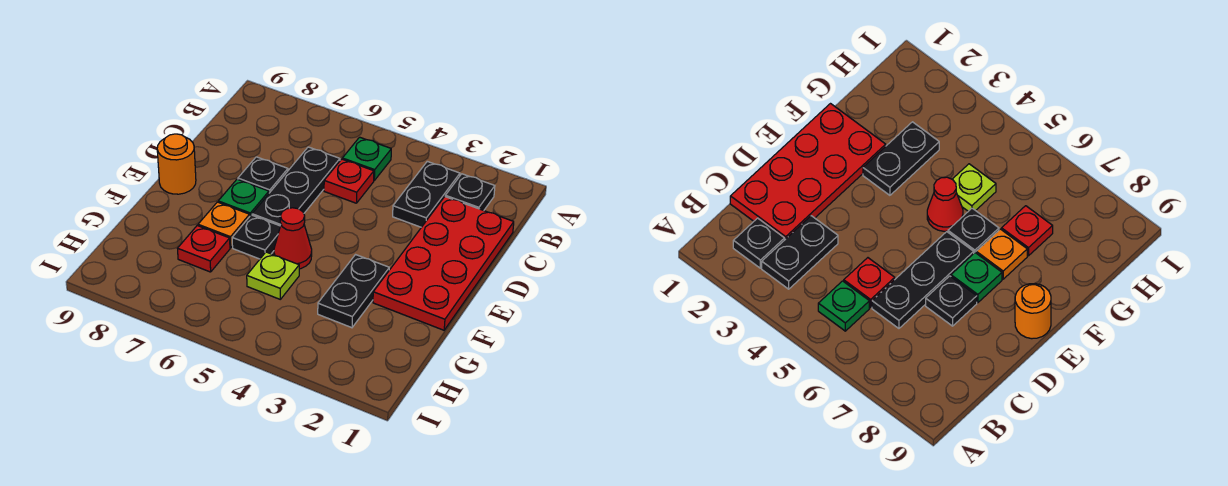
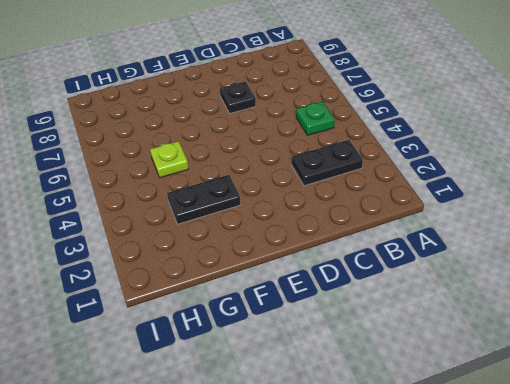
none -> black 1x1 plate [445,174,495,211]
none -> red 2x4 plate [373,197,514,330]
none -> red 1x1 plate [324,159,374,203]

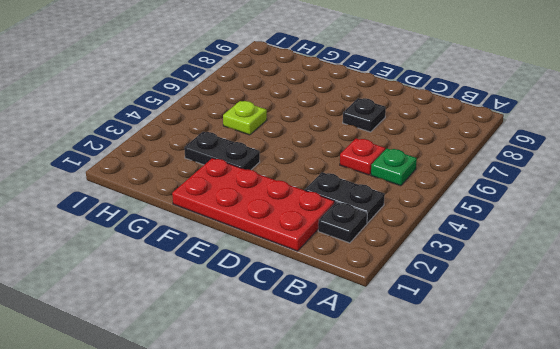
none -> black 1x3 plate [252,147,340,226]
none -> green 1x1 plate [218,179,269,216]
none -> orange 1x1 round brick [157,134,196,194]

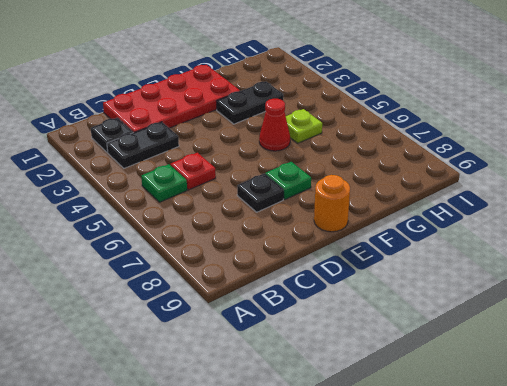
none -> black 1x3 plate [252,147,340,226]
none -> black 1x1 plate [232,215,280,259]
none -> orange 1x1 plate [198,202,250,248]

